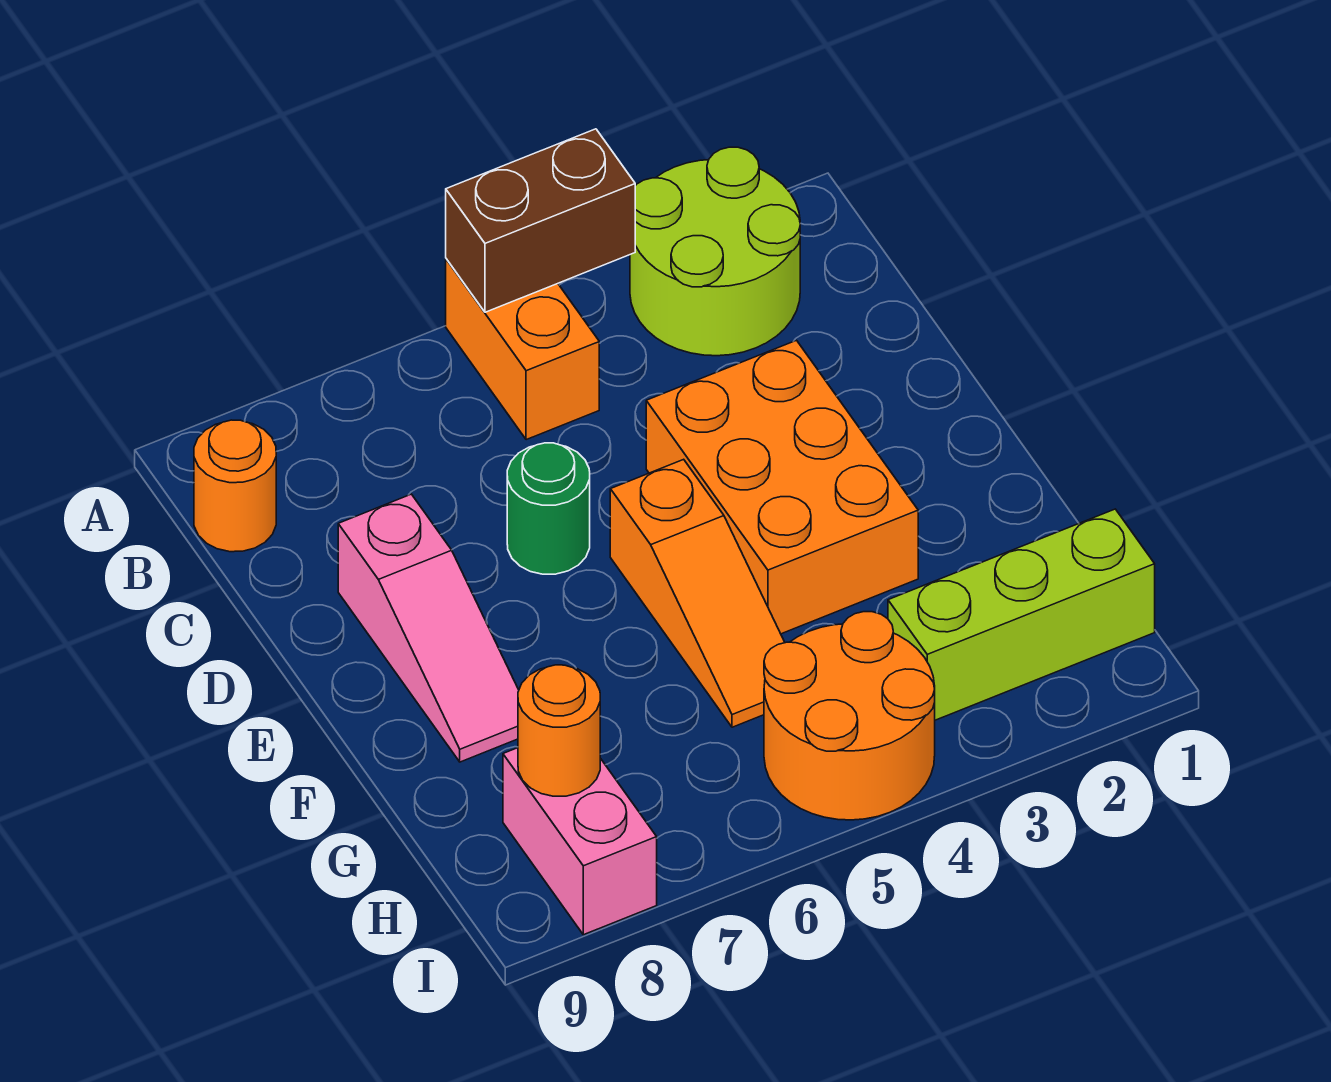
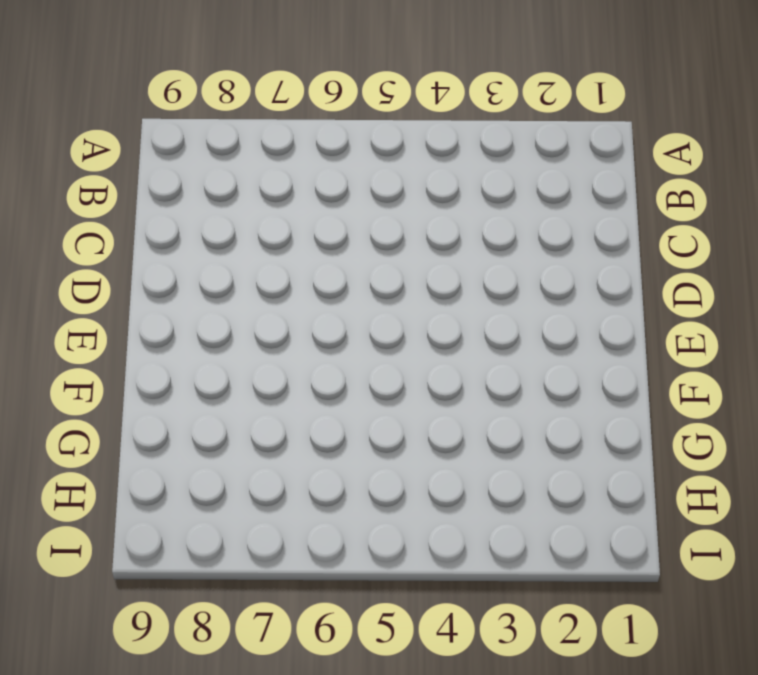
none -> lime 2x2 round brick [630,147,800,356]
none -> orange 1x2 brick [446,259,599,440]
none -> orange 1x1 round brick [194,420,276,552]

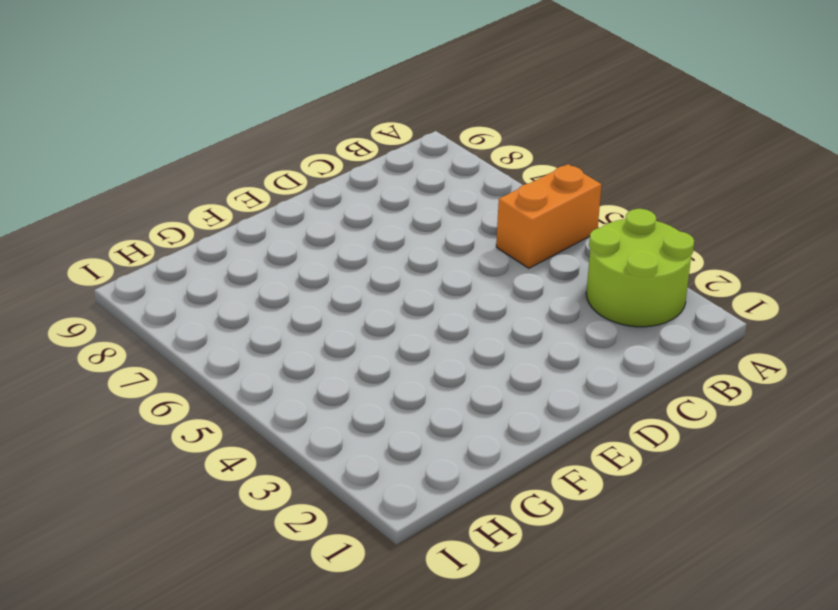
none -> orange 1x1 round brick [194,420,276,552]
none -> orange 2x3 brick [646,340,918,634]
none -> green 1x1 round brick [507,443,590,574]

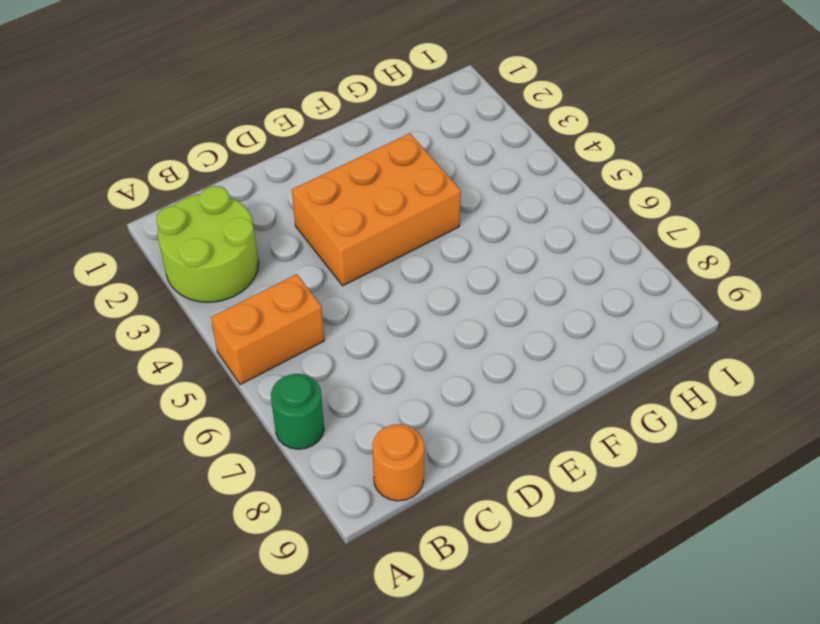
green 1x1 round brick [271,374,324,449] -> green 1x1 round brick moved to [507,443,590,574]
none -> pink 1x3 slope [338,494,519,762]
none -> orange 1x3 slope [610,459,785,727]
none -> lime 1x3 brick [888,509,1155,720]

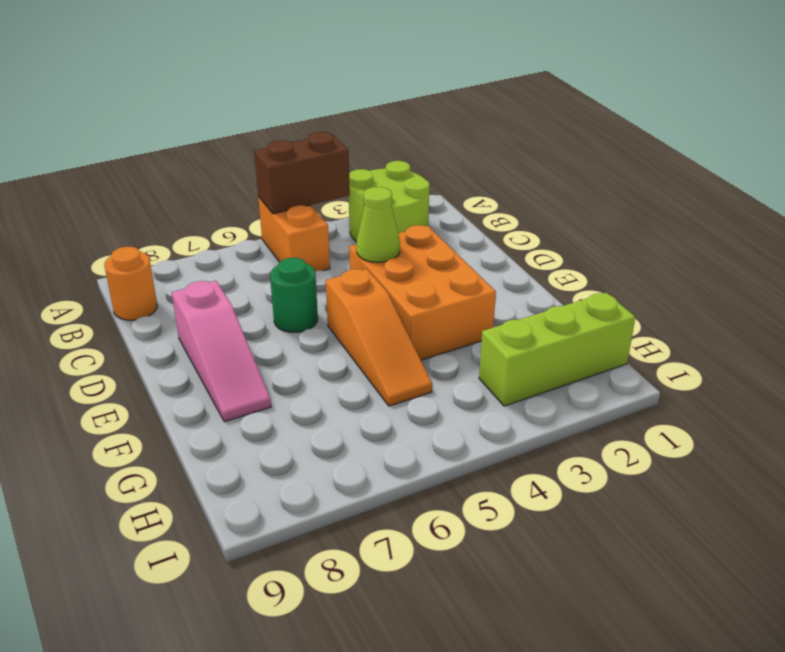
lime 1x1 cone [356,187,400,262] -> none
none -> orange 2x2 round brick [764,612,935,820]
none -> pink 1x2 brick [503,748,657,935]
none -> orange 1x1 round brick [518,665,600,796]

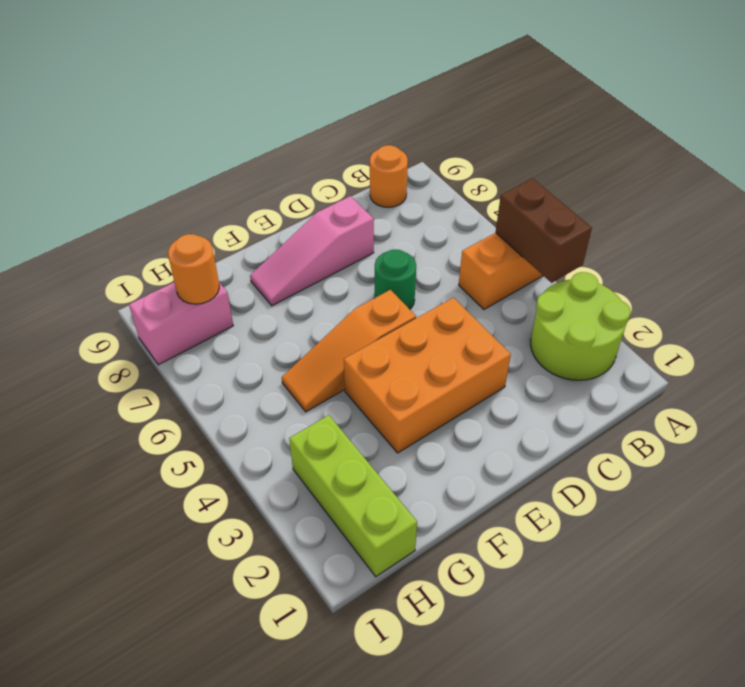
none -> orange 2x2 round brick [764,612,935,820]

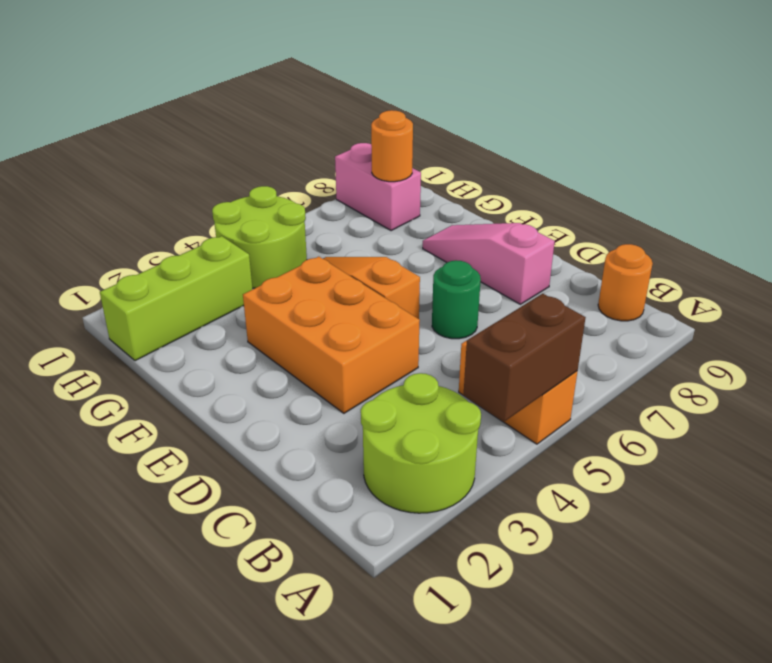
lime 2x2 round brick [212,186,307,288] -> orange 2x2 round brick [764,612,935,820]

